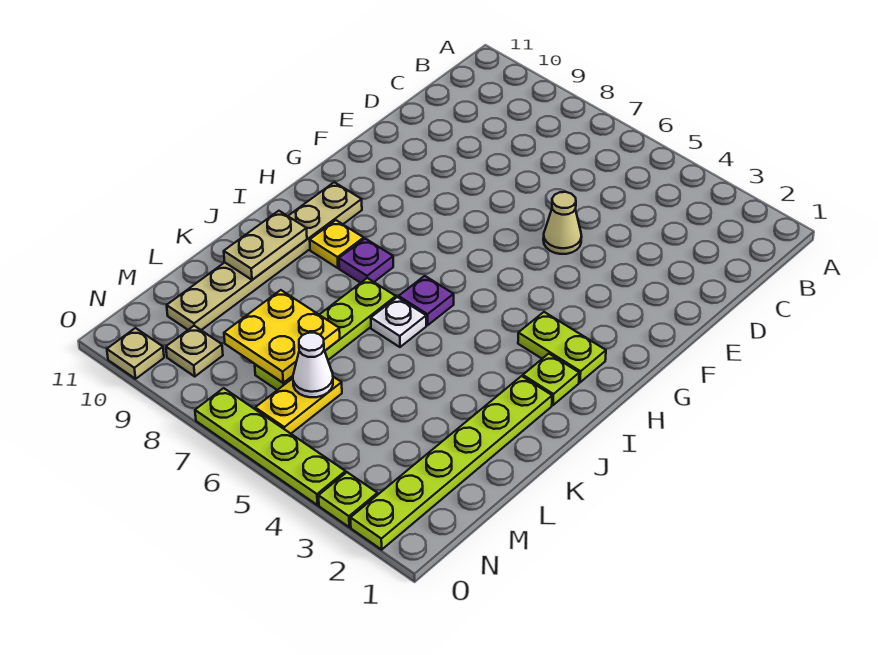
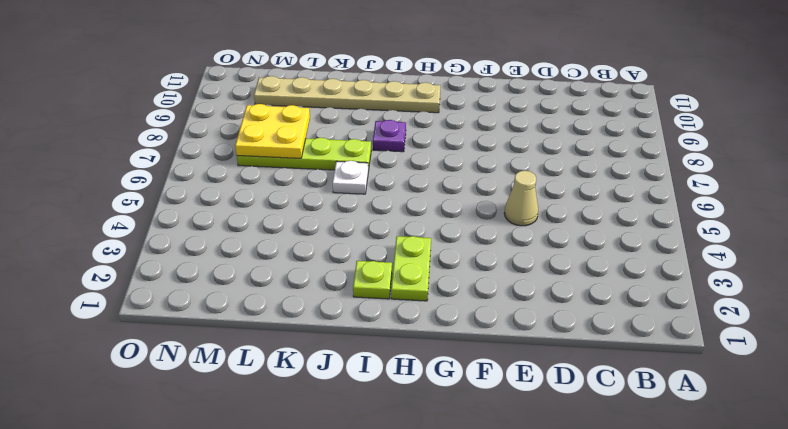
none -> purple 1x1 plate [399,276,454,325]
none -> yellow 1x1 plate [310,220,364,268]
none -> lime 1x6 plate [351,376,552,550]

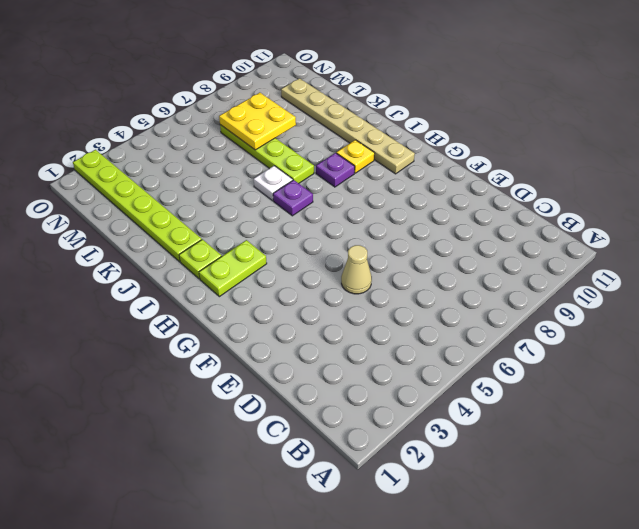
none -> yellow 1x2 plate [255,377,342,434]
none -> tan 1x1 plate [166,326,223,376]
none -> lime 1x1 plate [319,472,377,527]

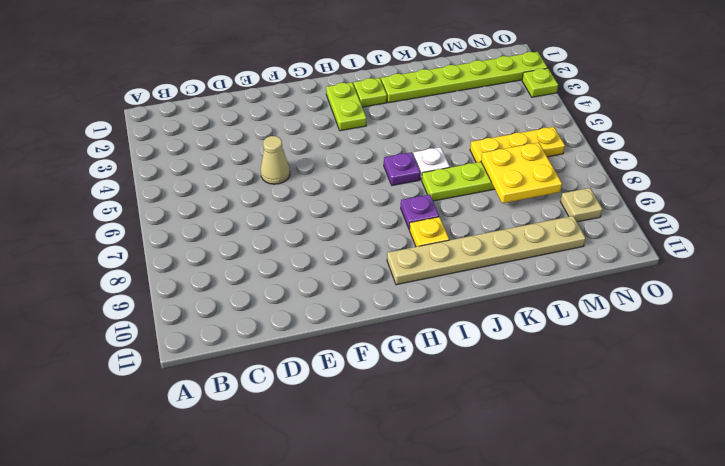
yellow 1x3 plate [470,127,565,163] -> yellow 1x2 plate [255,377,342,434]
none -> lime 1x4 plate [195,388,346,505]
none -> tan 1x1 plate [107,328,164,379]
none -> tan 1x2 plate [224,211,307,280]

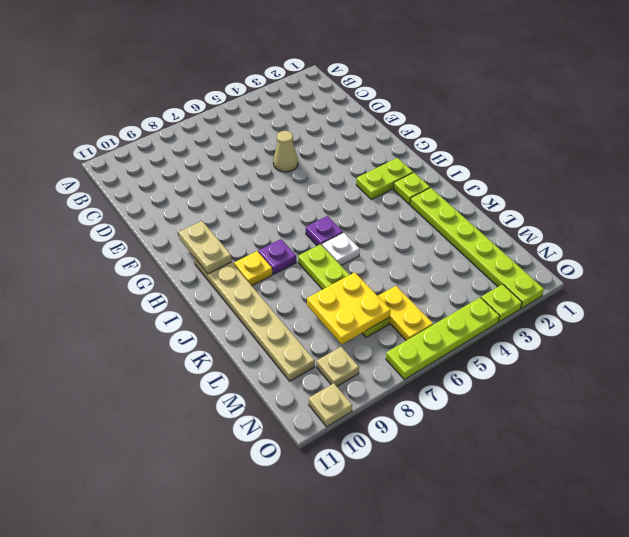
tan 1x2 plate [179,221,232,274] -> tan 1x2 plate moved to [224,211,307,280]
none -> white 1x1 cone [293,333,333,397]

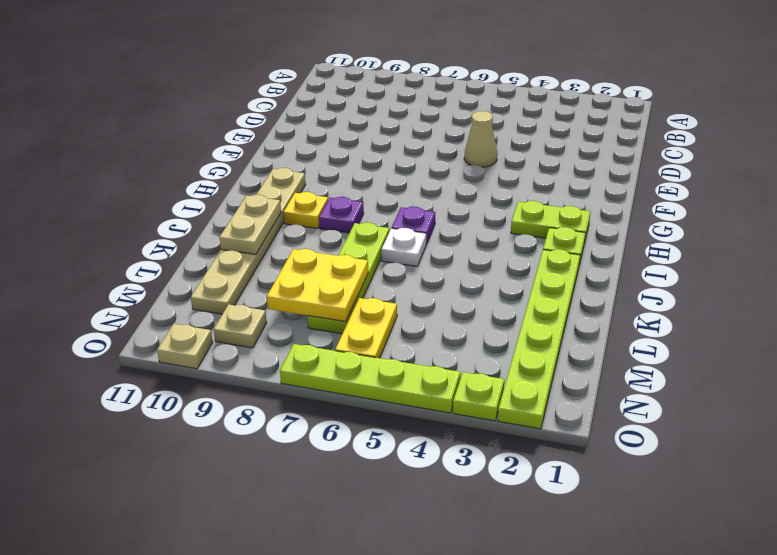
none -> white 1x1 cone [293,333,333,397]

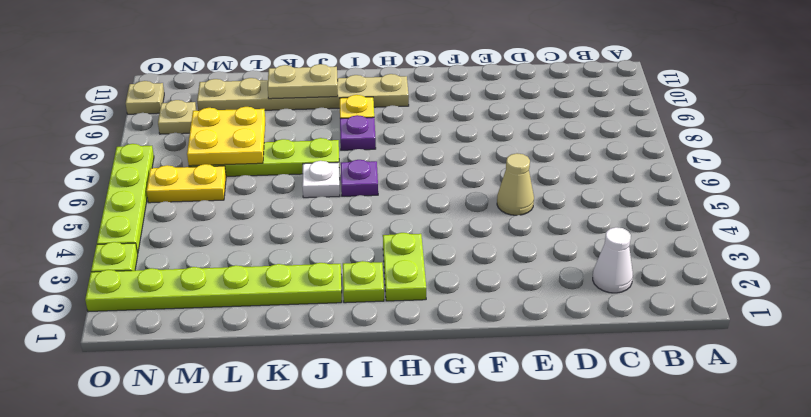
white 1x1 cone [593,227,633,293] -> white 1x1 cone moved to [293,333,333,397]

